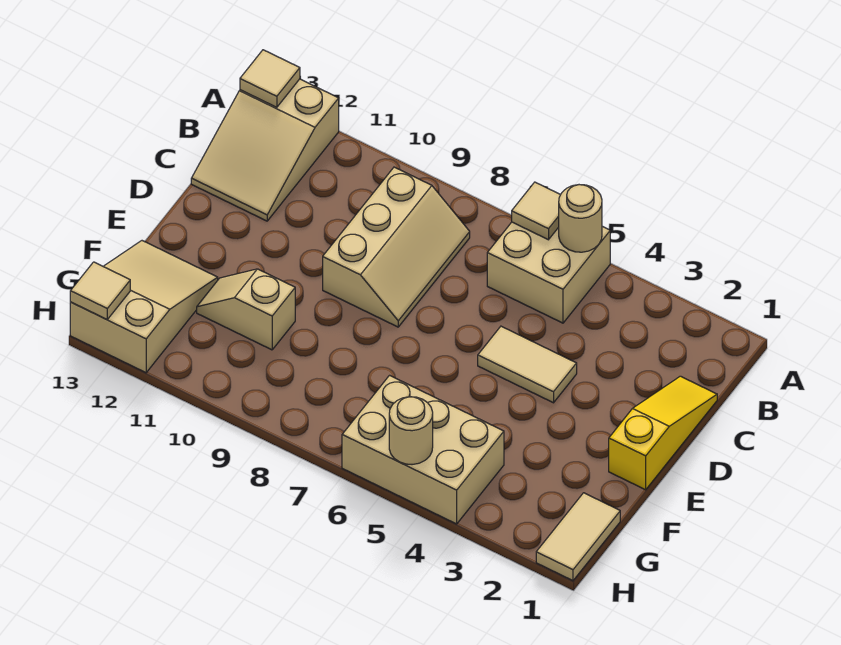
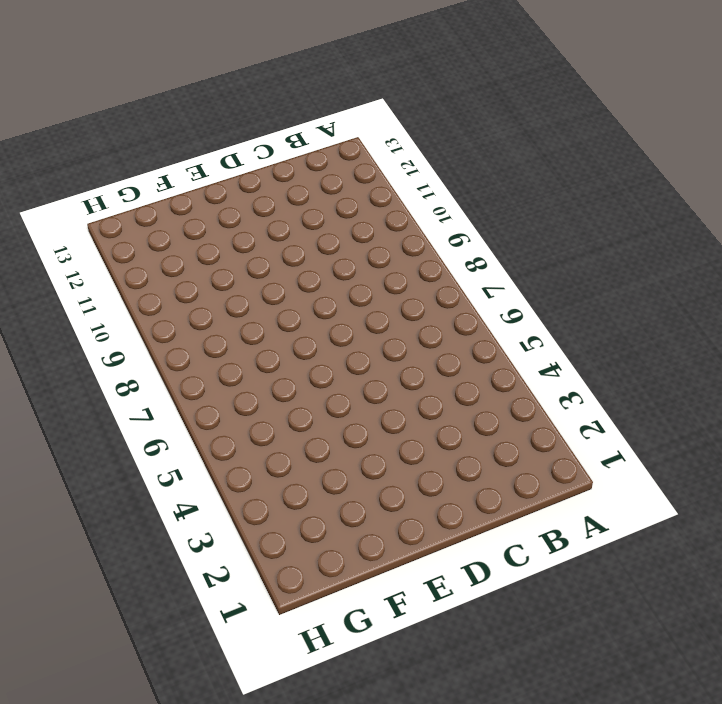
none -> tan 2x2 brick [487,222,610,323]
none -> tan 2x3 slope [191,79,339,221]
none -> tan 2x3 slope [323,167,470,327]

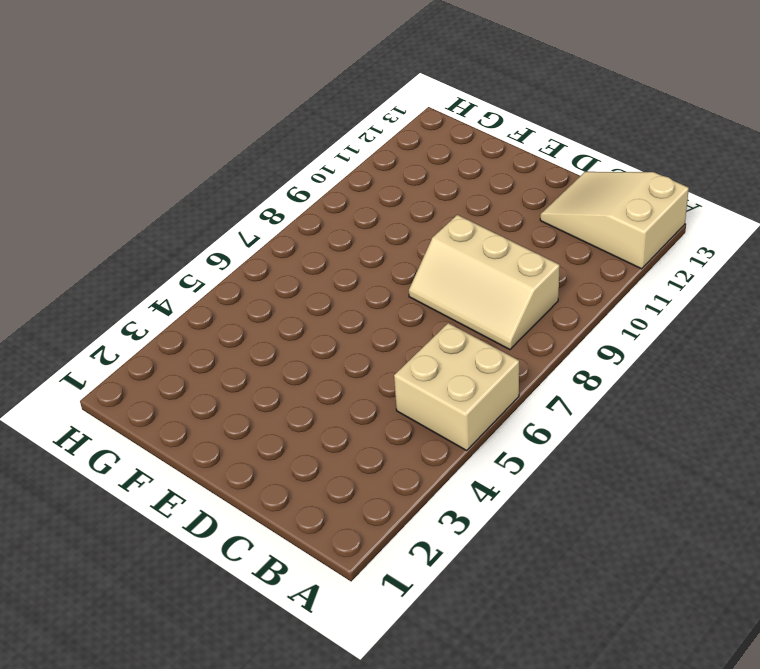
none -> yellow 1x3 slope [609,376,717,490]
none -> tan 1x2 tile [478,326,577,403]
none -> tan 1x2 slope [197,269,295,350]

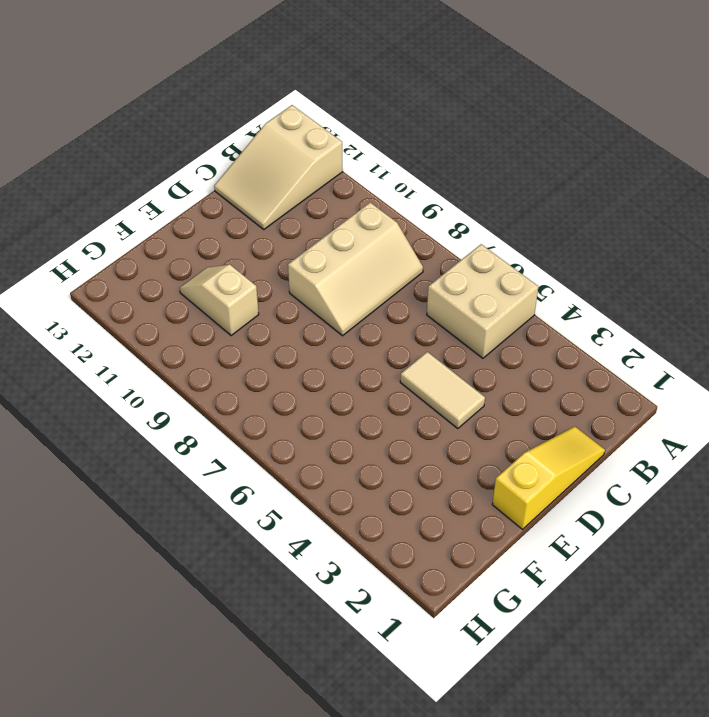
none -> tan 2x3 slope [70,241,218,373]
none -> tan 1x2 tile [536,493,620,581]
none -> tan 2x3 brick [342,375,504,524]

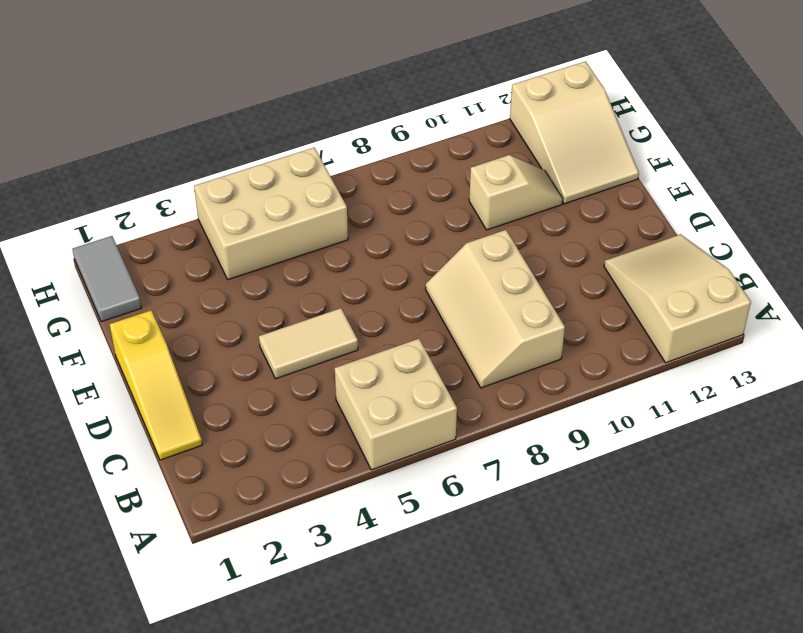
grey 1x2 tile [72,236,142,322] -> tan 1x2 tile [536,493,620,581]
none -> tan 1x1 round brick [559,185,602,252]
none -> tan 1x1 tile [512,182,560,240]
none -> tan 1x1 tile [240,50,300,107]

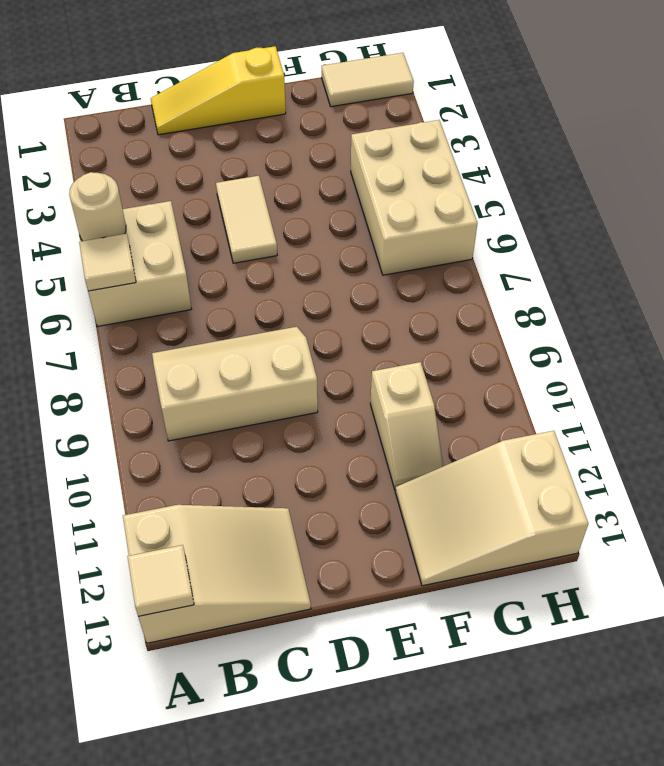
none -> tan 1x1 round brick [389,397,433,465]
none -> tan 1x1 tile [70,262,130,319]

